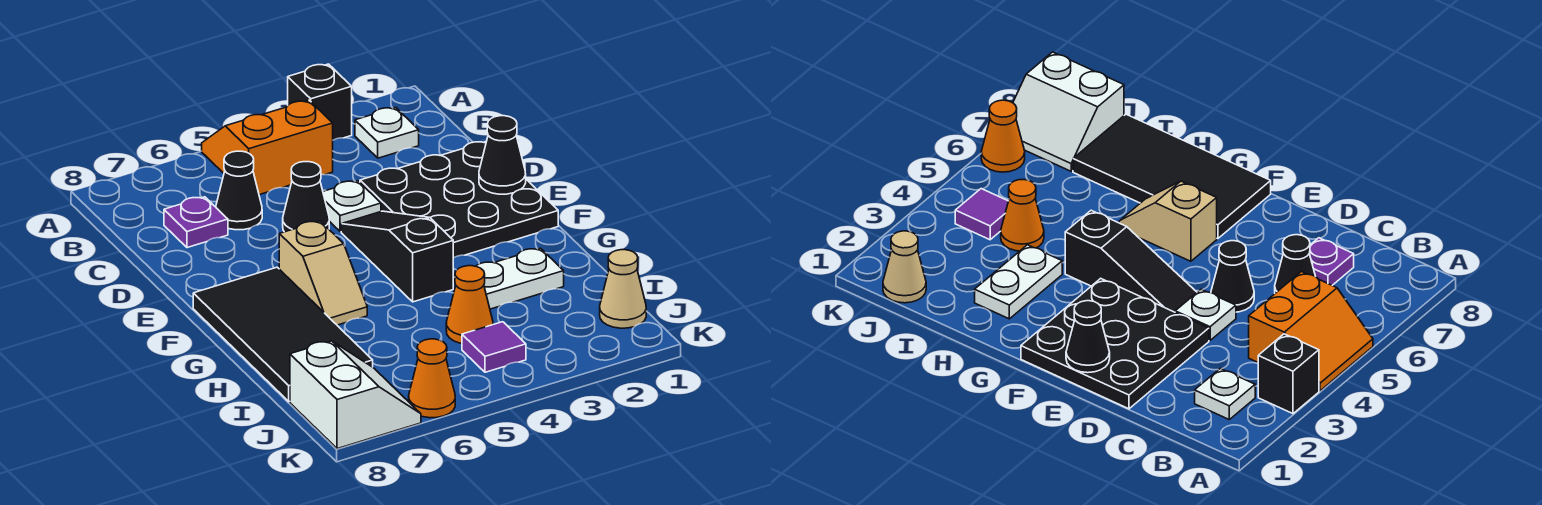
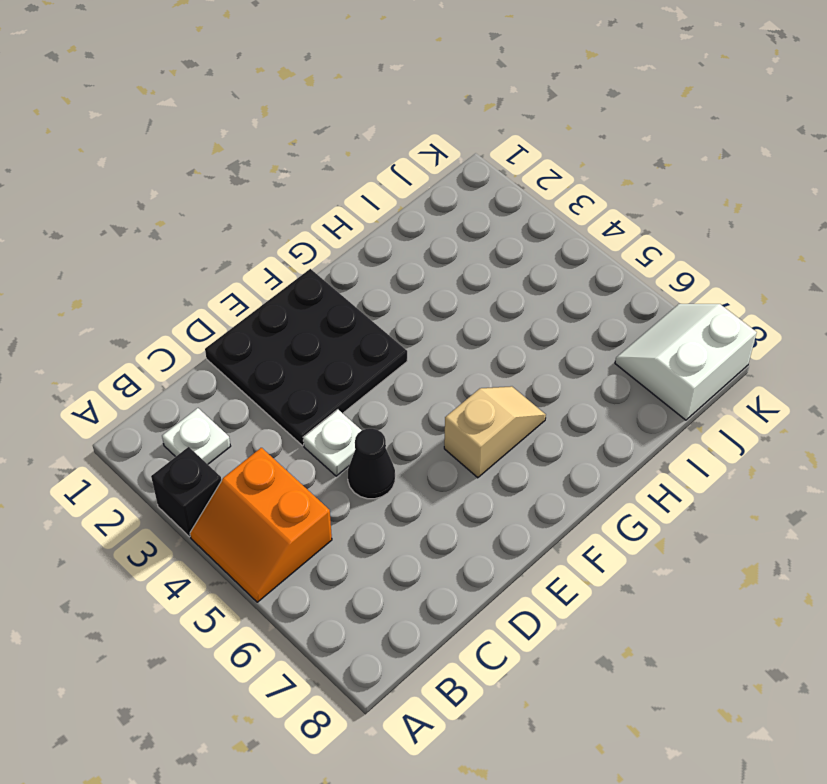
none -> black 1x1 cone [216,151,262,230]
none -> purple 1x1 plate [164,197,228,248]
none -> black 1x3 slope [341,211,453,302]

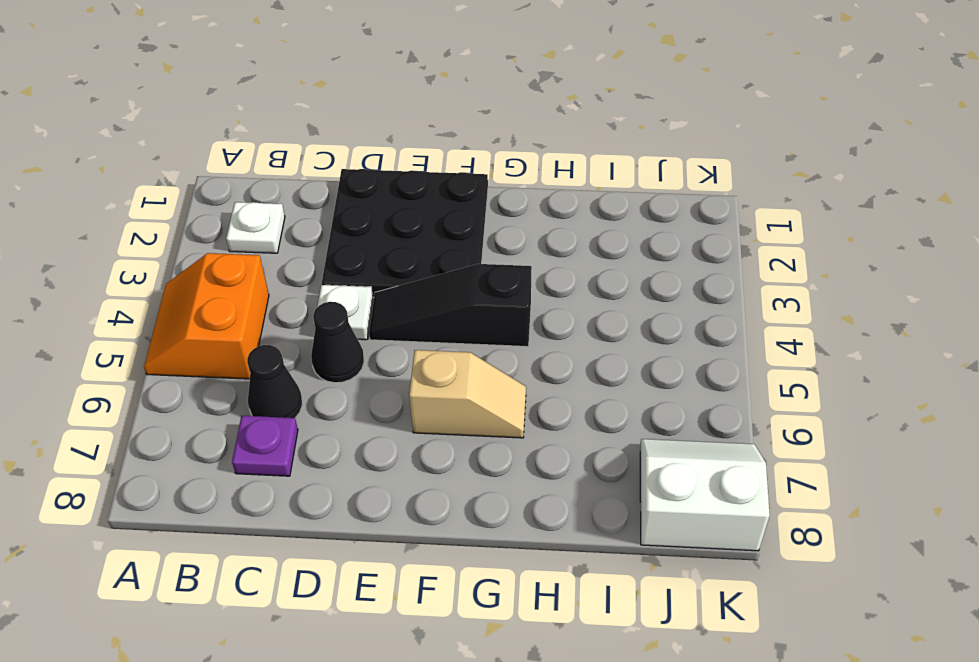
none -> black 1x1 brick [288,64,352,140]
none -> black 2x4 tile [193,267,373,402]
none -> white 1x2 plate [476,248,564,309]

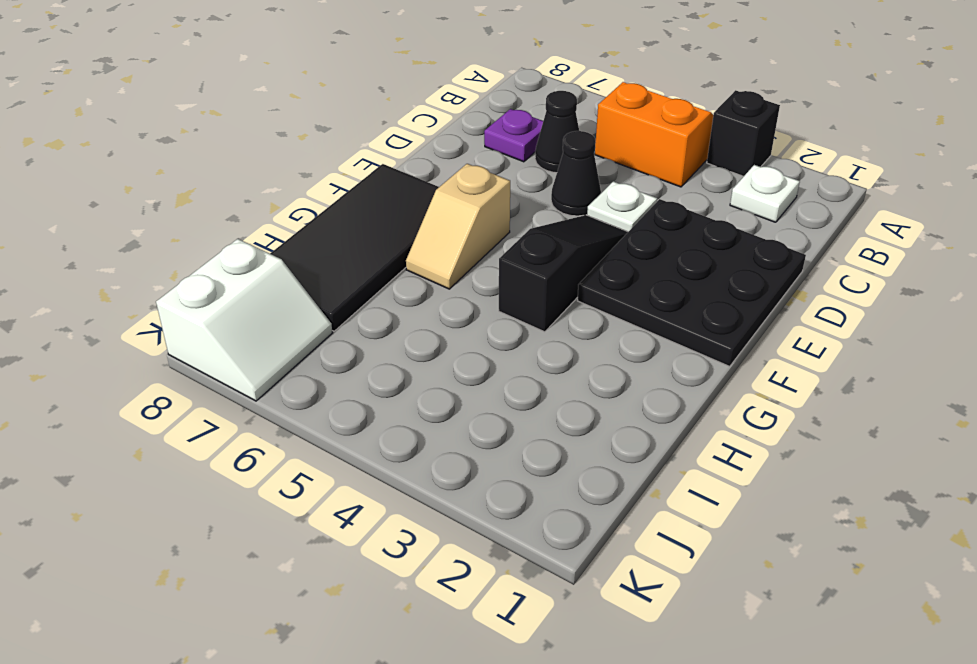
none -> white 1x2 plate [476,248,564,309]
none -> orange 1x1 cone [446,266,493,343]
none -> tan 1x1 cone [600,250,646,328]

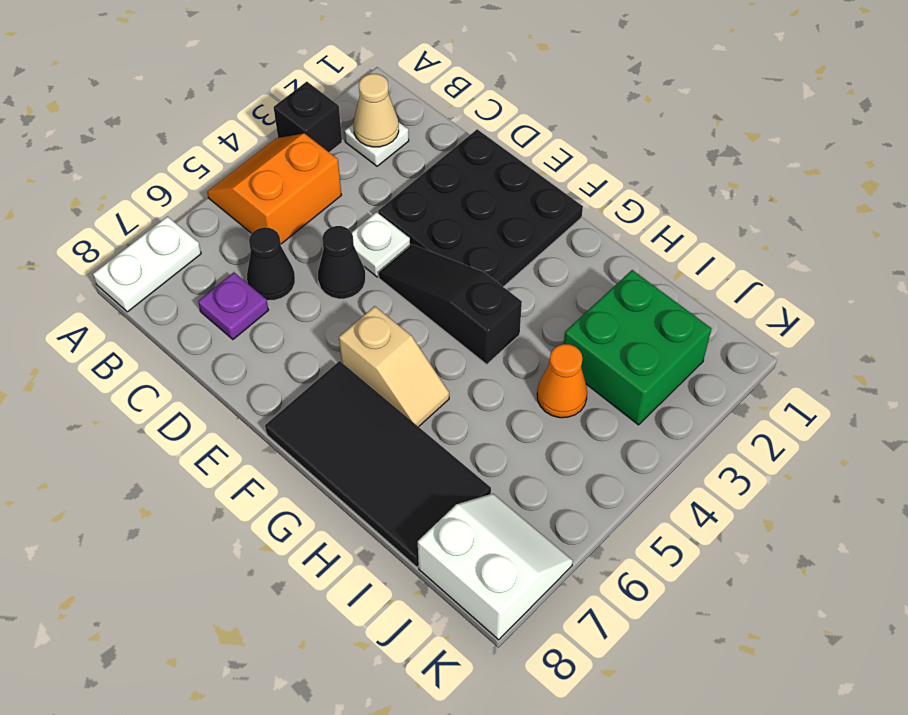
white 1x2 plate [93,217,201,312] -> white 1x2 plate moved to [476,248,564,309]
tan 1x1 cone [353,74,399,147] -> tan 1x1 cone moved to [600,250,646,328]
green 2x2 brick [564,270,712,425] -> none
none -> purple 1x1 tile [462,322,526,372]
none -> orange 1x1 cone [409,339,455,418]
none -> black 1x1 cone [479,116,526,194]

